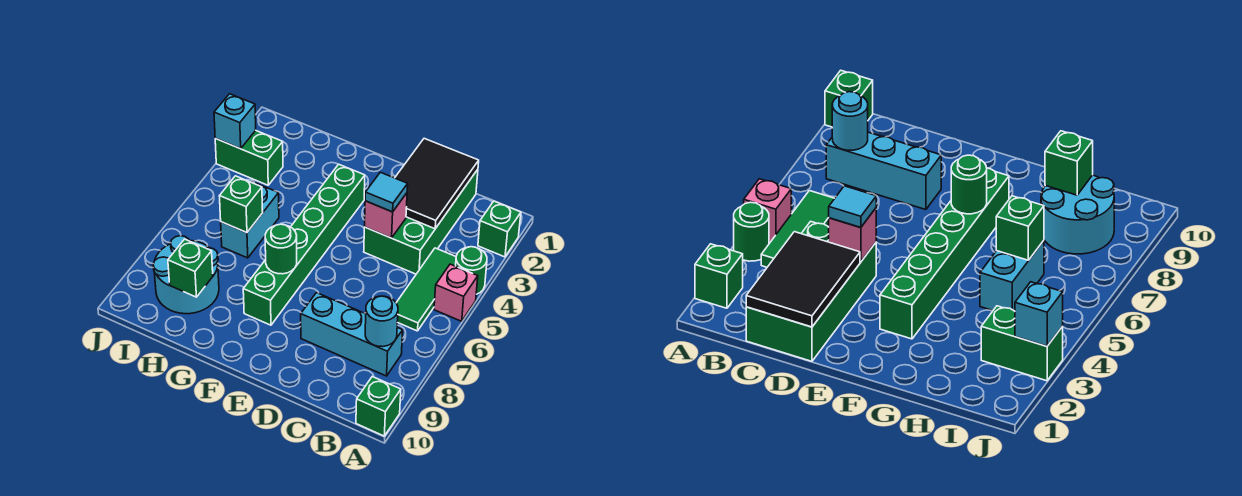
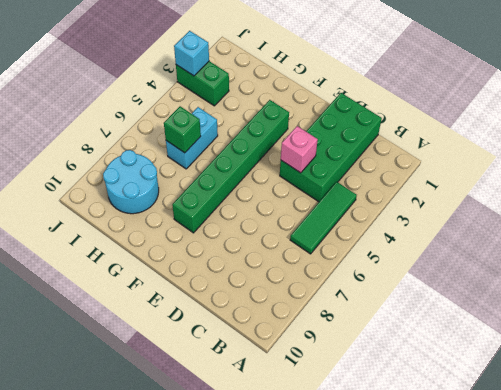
none -> green 1x1 brick [478,201,521,257]
none -> green 1x1 round brick [456,247,487,294]
none -> pink 1x1 brick [434,264,478,321]

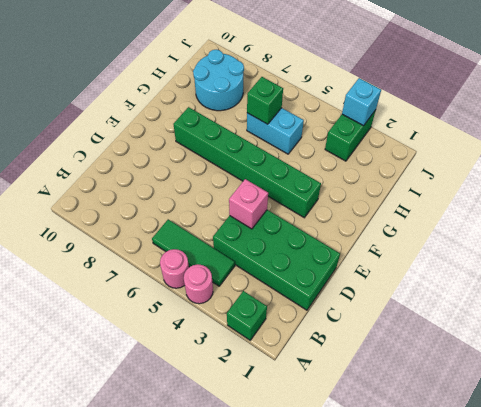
pink 1x1 round brick [184,264,213,304] -> green 1x1 round brick [456,247,487,294]
pink 1x1 round brick [160,249,189,288] -> pink 1x1 brick [434,264,478,321]
none -> green 1x1 brick [356,377,401,436]
none -> cyan 1x3 brick [301,293,403,376]
none -> cyan 1x1 round brick [365,296,398,347]

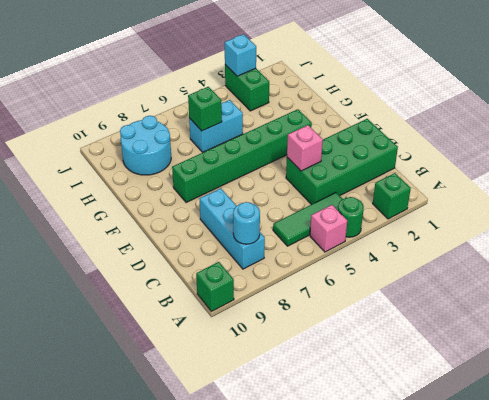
none -> black 2x3 tile [395,138,479,229]
none -> green 1x1 round brick [265,224,297,274]
none -> green 1x1 brick [168,239,213,297]

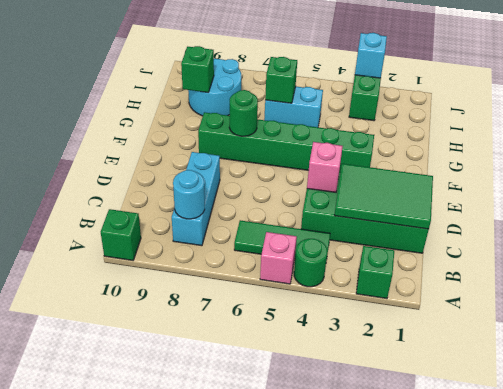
green 2x3 tile [335,164,433,229] -> black 2x3 tile [395,138,479,229]
none -> cyan 1x1 tile [365,172,408,212]

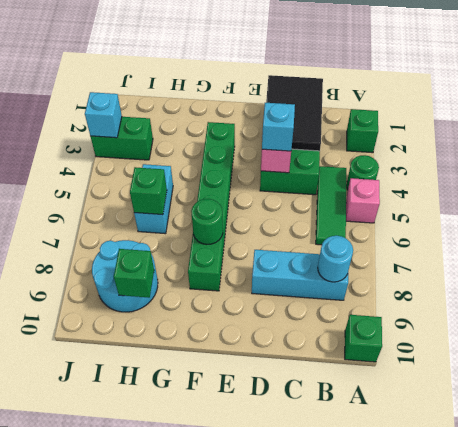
cyan 1x1 brick [262,103,295,151] -> cyan 1x1 tile [365,172,408,212]

